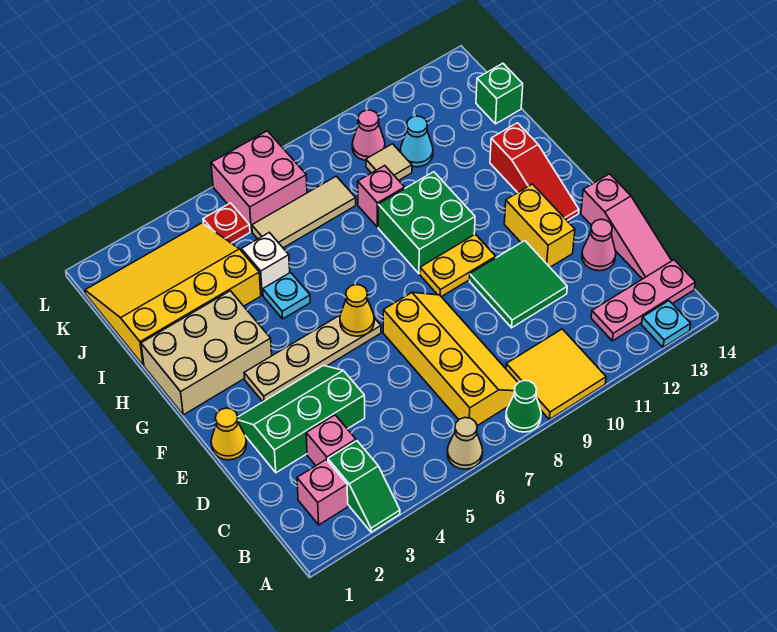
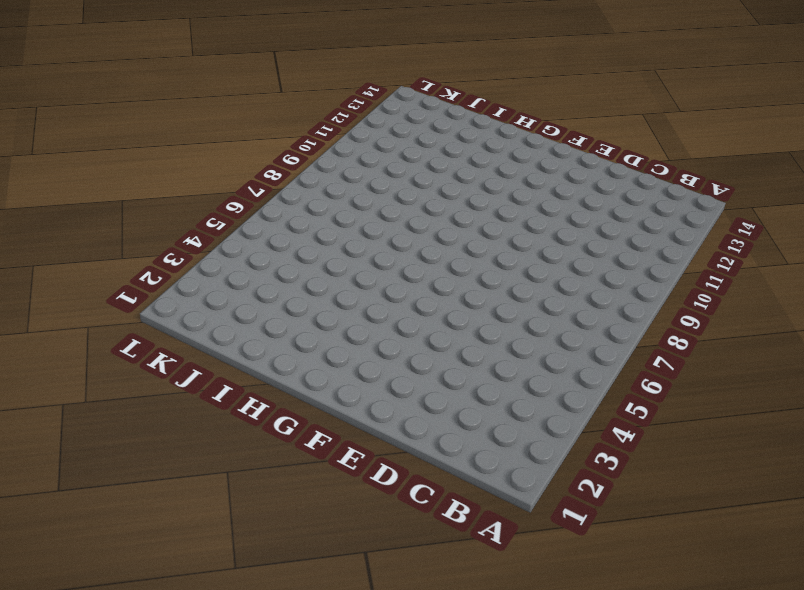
none -> green 1x2 slope [328,441,400,532]
none -> tan 1x1 cone [447,418,483,469]
none -> green 1x1 cone [506,380,541,432]
none -> yellow 2x2 tile [506,329,606,419]

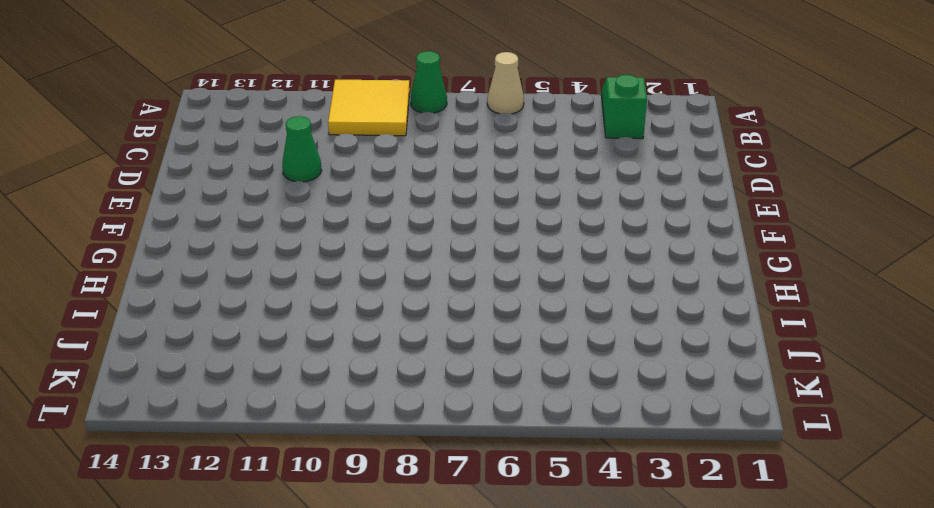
green 1x1 cone [282,116,322,182] -> green 2x2 tile [470,241,567,328]
none -> cyan 1x1 plate [642,301,691,348]
none -> pink 1x1 brick [297,460,348,525]
none -> yellow 2x4 slope [383,292,518,426]
none -> pink 1x3 plate [591,260,696,341]

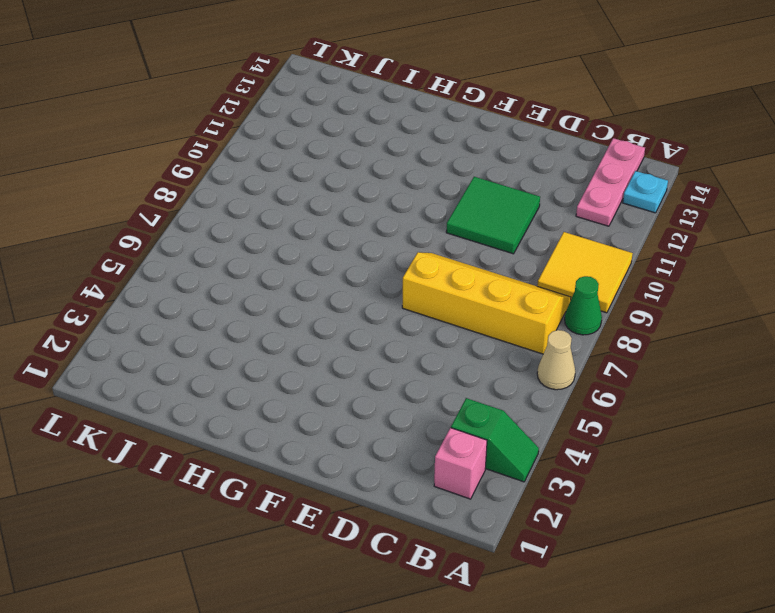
none -> pink 1x1 brick [306,415,356,465]
none -> pink 1x3 slope [581,174,672,279]
none -> green 2x3 slope [238,366,365,473]
none -> pink 1x1 cone [582,219,616,271]

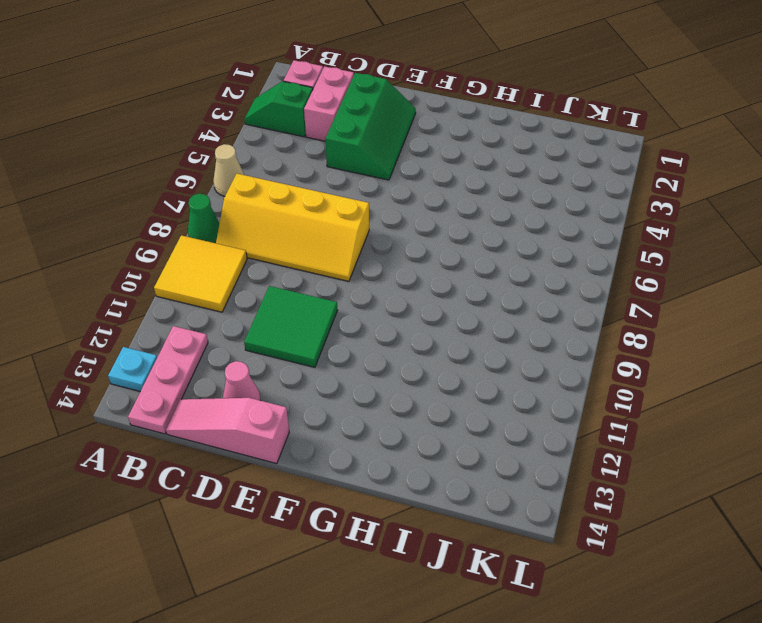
pink 1x2 brick [304,67,354,141] -> pink 1x1 brick [306,415,356,465]
none -> yellow 1x1 cone [211,408,247,460]
none -> yellow 1x2 brick [504,184,575,267]
none -> tan 1x4 plate [244,315,381,402]
none -> yellow 1x2 plate [420,234,496,297]

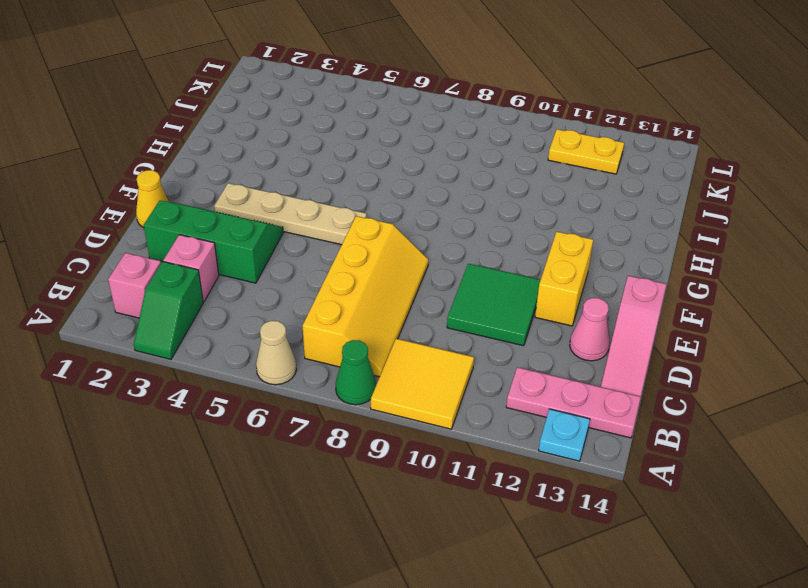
yellow 1x2 plate [548,129,624,174] -> yellow 1x2 plate moved to [420,234,496,297]
none -> red 1x3 slope [490,123,579,221]
none -> tan 2x3 brick [141,291,272,415]
none -> green 2x2 brick [378,172,475,274]
none -> cyan 1x1 plate [263,273,310,319]

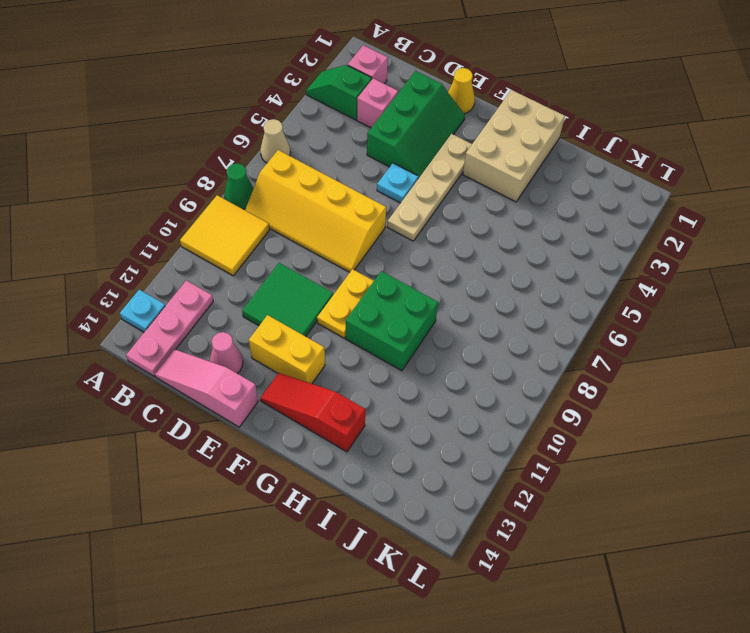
cyan 1x1 plate [377,163,419,203] -> cyan 1x1 plate moved to [263,273,310,319]
none -> yellow 3x4 slope [85,223,261,365]
none -> white 1x1 brick [241,232,290,295]
none -> pink 1x1 brick [358,166,405,227]
none -> tan 1x3 tile [252,176,356,248]

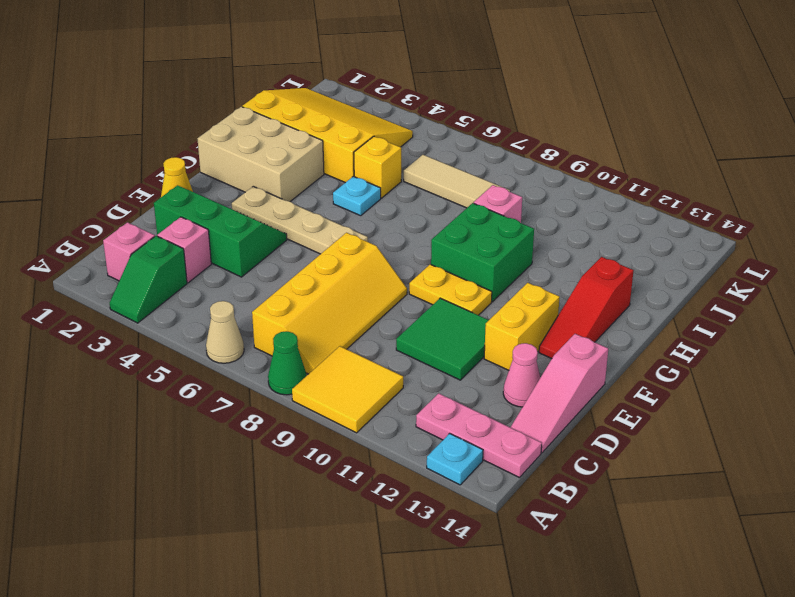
yellow 1x1 brick [354,137,401,198] -> white 1x1 brick [241,232,290,295]
none -> tan 1x1 tile [366,144,412,180]
none -> cyan 1x1 cone [400,116,433,167]
none -> green 1x1 brick [476,63,523,124]
none -> red 1x1 plate [203,203,250,243]

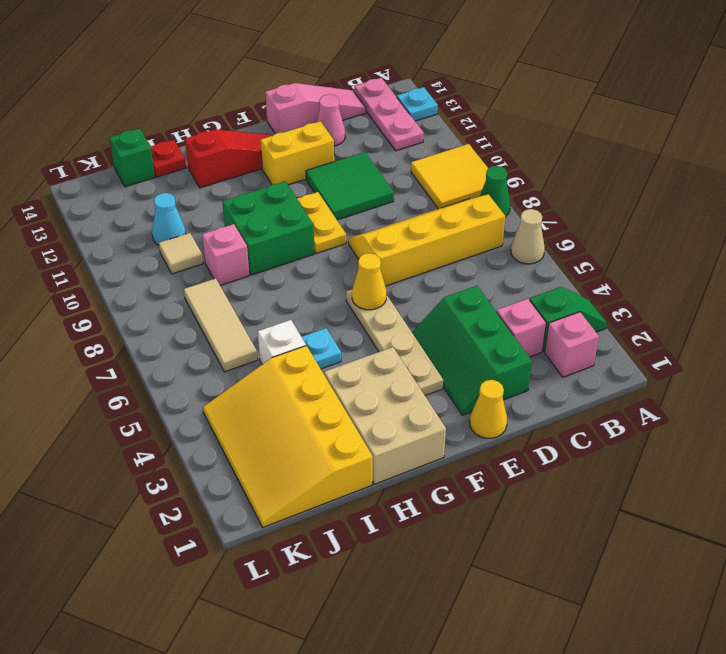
red 1x1 plate [150,140,186,177] -> red 1x1 plate moved to [203,203,250,243]
none -> pink 2x2 brick [211,131,307,232]
none -> pink 1x1 cone [352,110,385,160]

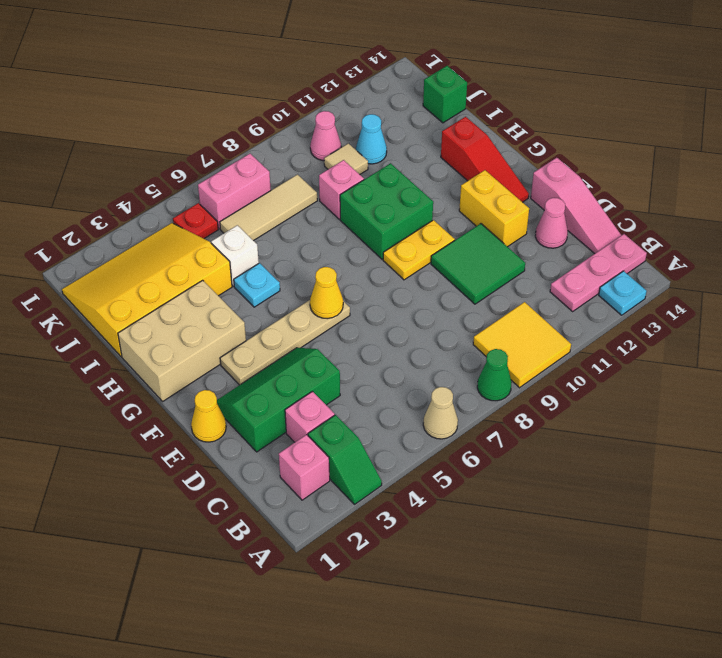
pink 1x2 brick [198,154,271,229] -> pink 2x2 brick [211,131,307,232]
none -> yellow 2x4 slope [383,292,518,426]

